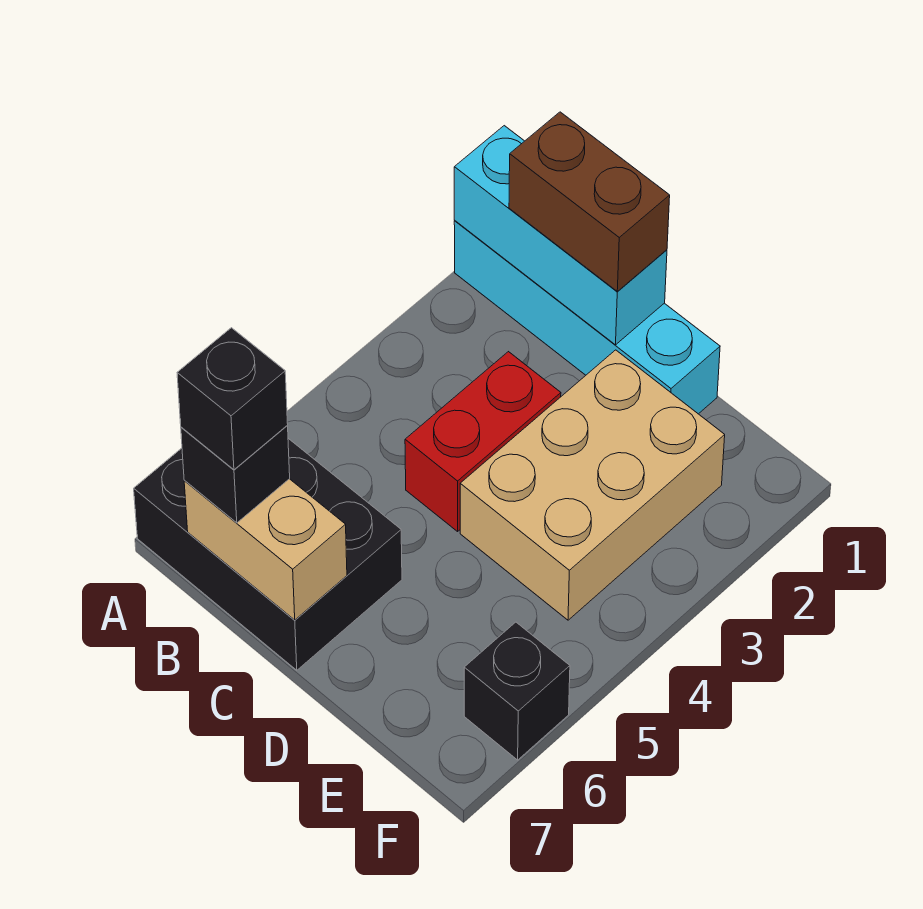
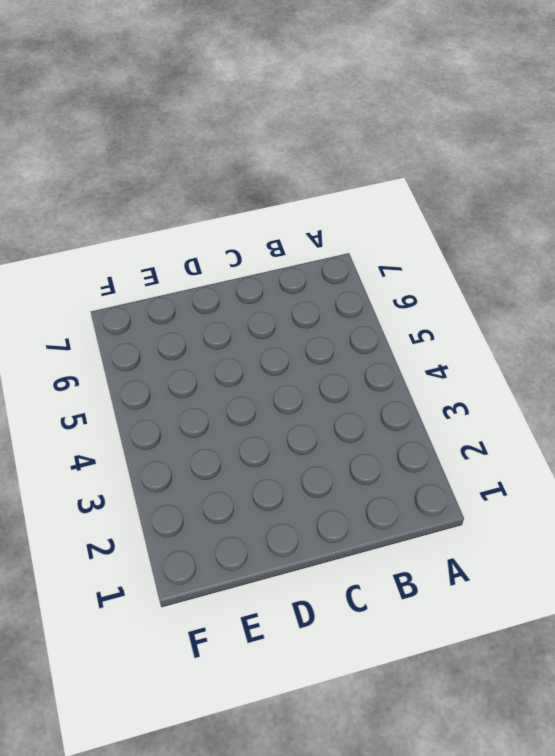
none -> cyan 1x4 brick [454,221,720,414]
none -> black 2x3 brick [134,438,402,670]

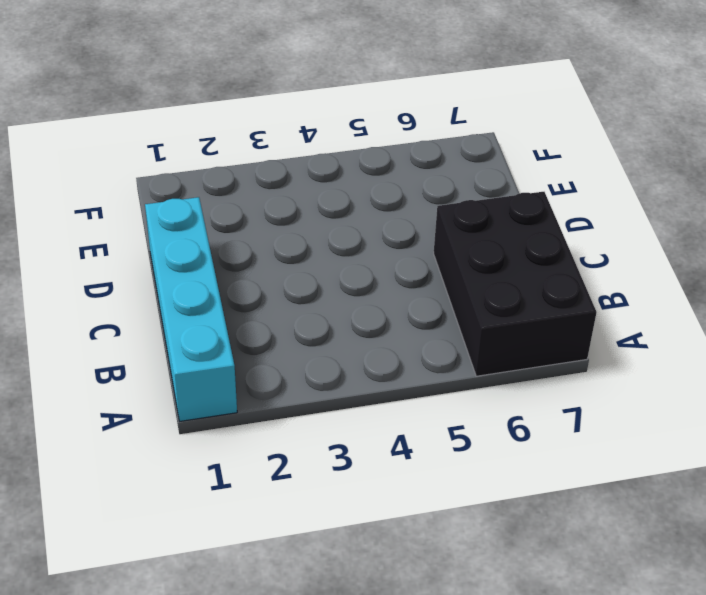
none -> red 1x2 brick [405,352,561,531]
none -> tan 2x3 brick [460,350,725,620]

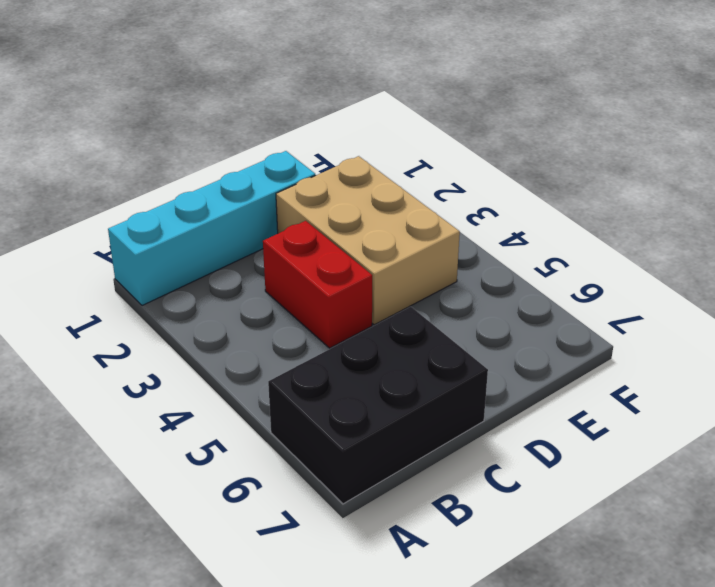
none -> black 1x1 brick [464,622,570,760]
none -> cyan 1x3 brick [454,126,667,345]

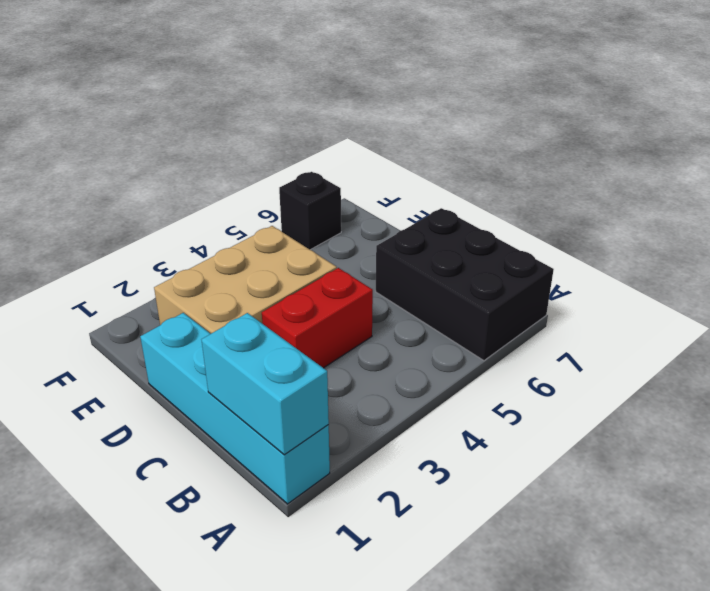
cyan 1x2 brick [202,313,329,455] -> cyan 1x3 brick [454,126,667,345]
none -> tan 1x2 brick [184,479,347,620]
none -> brown 1x2 brick [509,112,670,291]

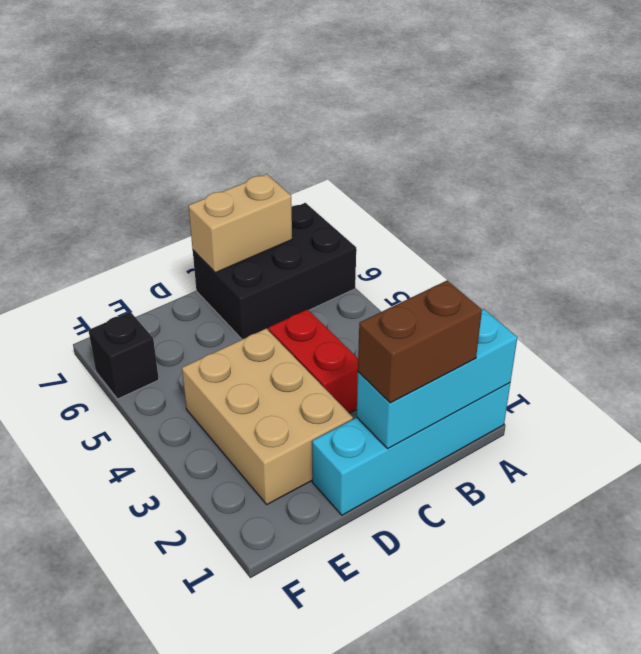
none -> black 1x1 brick [181,426,290,523]
none -> black 1x1 brick [177,328,288,470]

